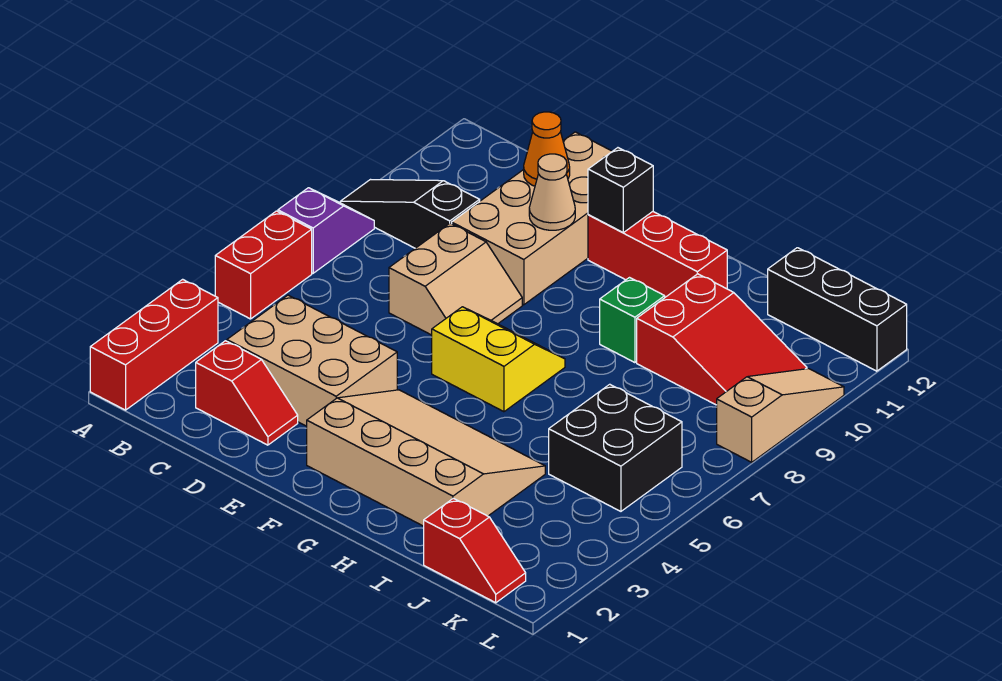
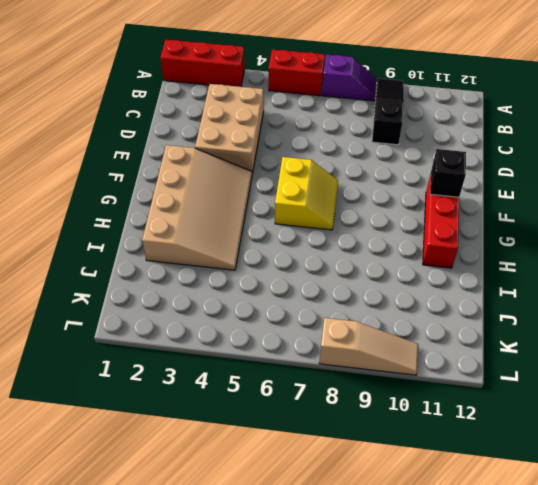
none -> red 1x2 slope [196,341,298,445]
none -> tan 2x2 slope [389,223,522,335]
none -> tan 2x4 brick [452,132,612,305]

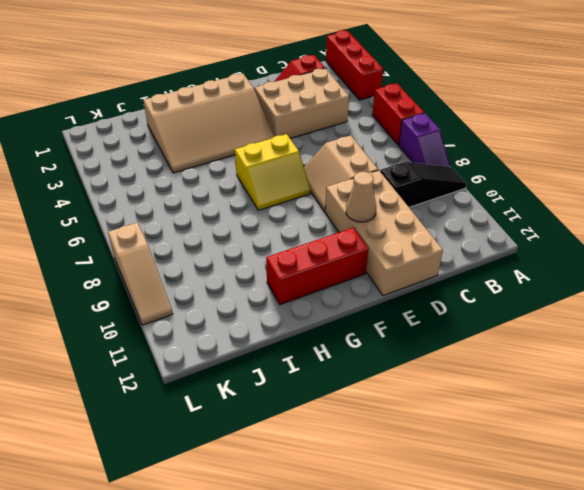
none -> green 1x1 brick [600,278,665,363]
none -> red 2x3 slope [637,274,807,405]
none -> red 1x2 slope [424,498,526,603]

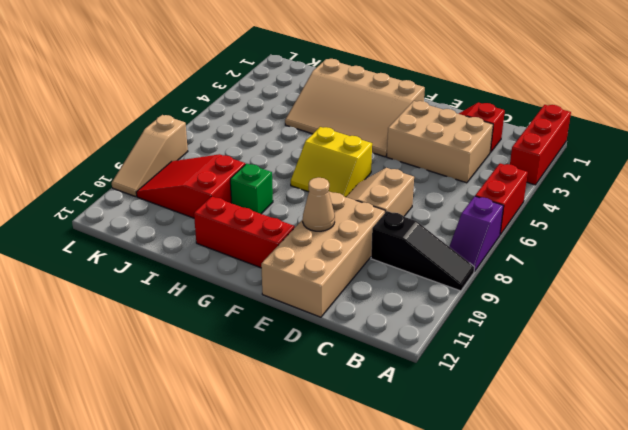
none -> red 1x2 slope [424,498,526,603]
none -> black 2x2 brick [549,384,682,511]
none -> black 1x3 brick [768,248,907,371]

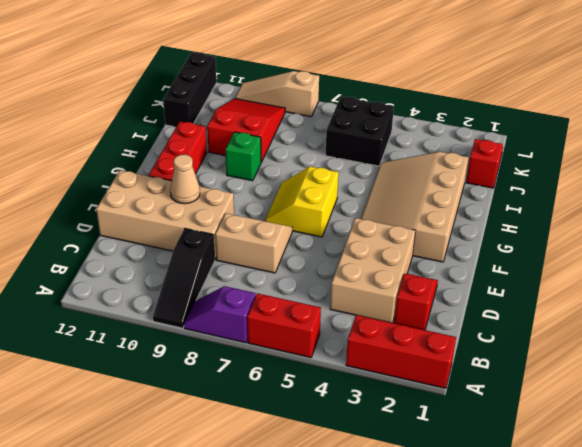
none -> orange 1x1 cone [524,112,570,186]
none -> black 1x1 brick [588,148,653,232]

